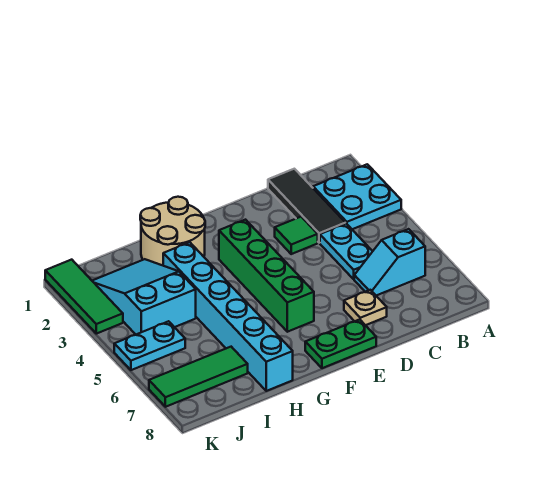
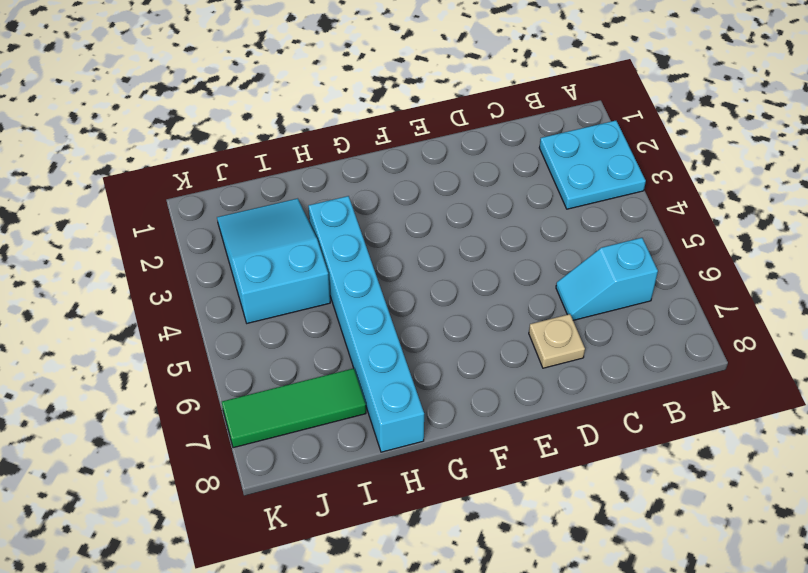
none -> black 1x3 tile [268,169,346,243]
none -> cyan 1x2 plate [320,224,373,279]
none -> green 1x1 tile [275,217,318,254]

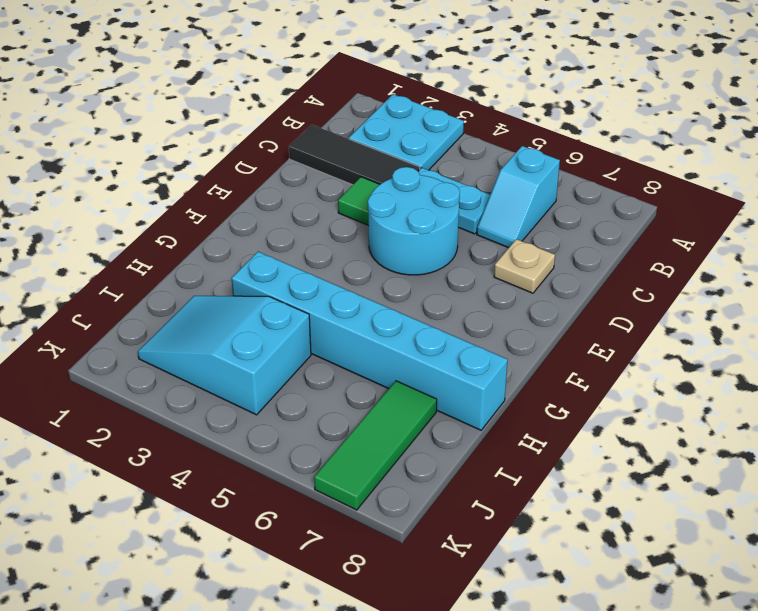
cyan 2x2 round brick [368,167,460,275] -> none
none -> green 1x2 plate [305,319,376,368]
none -> green 1x4 brick [219,220,314,332]
none -> tan 2x2 round brick [140,197,205,265]

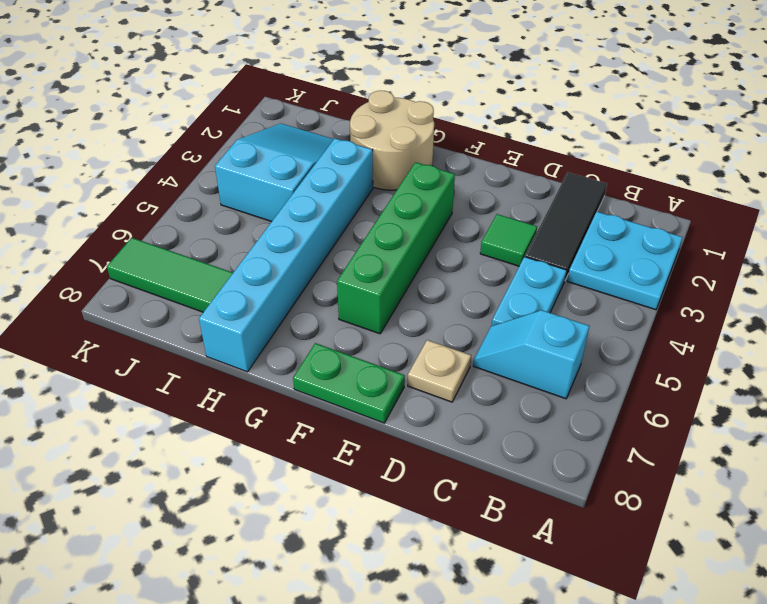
none -> cyan 1x2 plate [114,321,185,370]
none -> green 1x3 tile [45,260,123,334]

